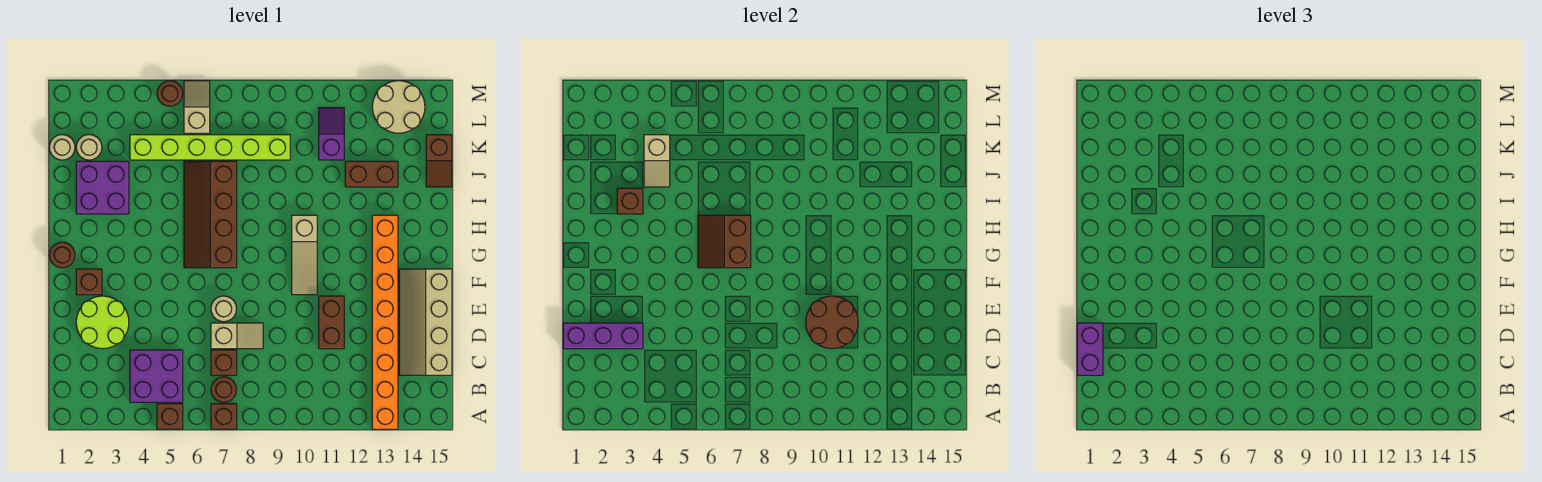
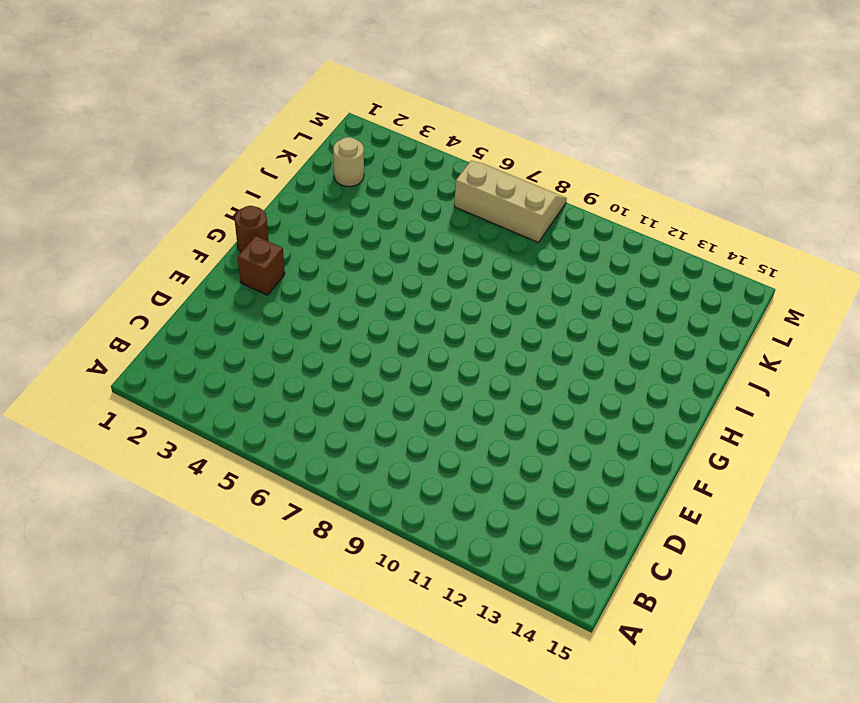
tan 2x3 slope [454,161,567,242] -> tan 1x2 slope [184,81,210,133]
none -> brown 1x1 brick [157,404,183,429]
none -> brown 1x1 brick [211,404,237,429]
none -> orange 1x8 brick [372,215,398,429]
none -> purple 2x2 brick [130,350,183,402]

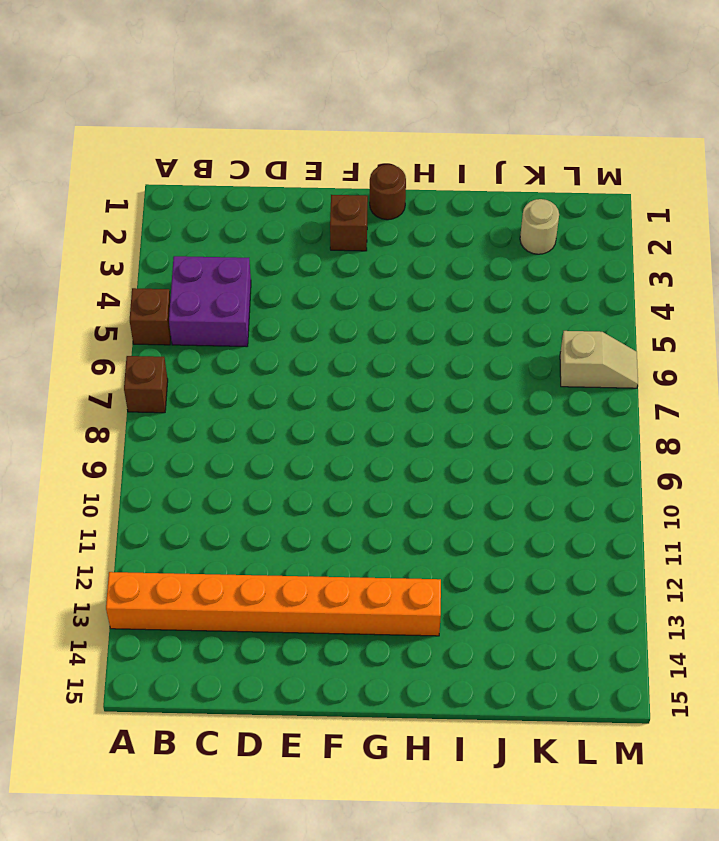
none -> brown 1x1 round brick [211,377,236,402]
none -> brown 1x1 brick [211,350,237,375]
none -> tan 2x4 slope [399,269,452,375]
none -> lime 2x2 round brick [76,296,129,349]

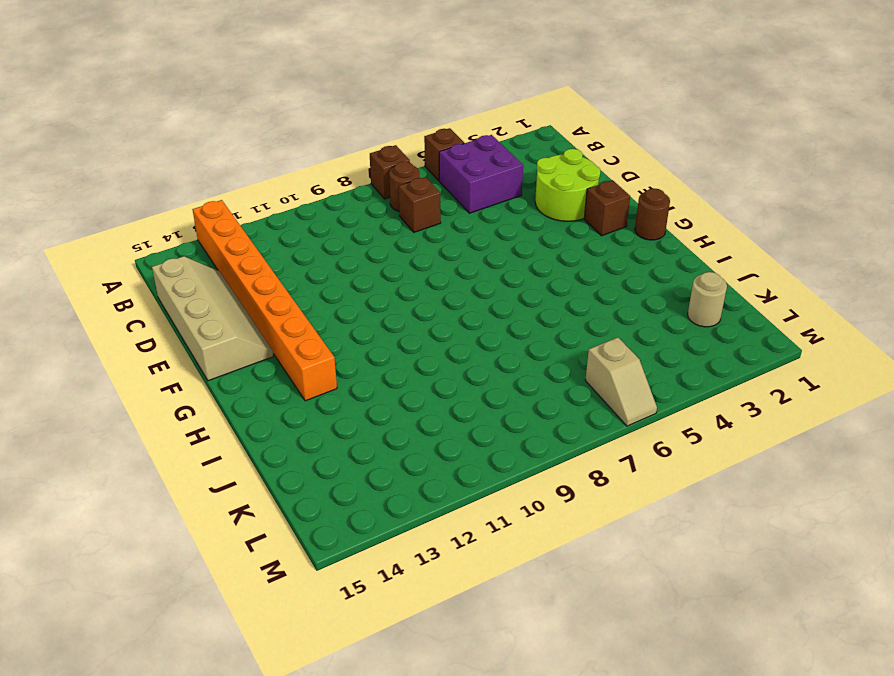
none -> tan 1x2 slope [211,323,263,349]
none -> brown 1x2 brick [319,296,344,349]
none -> tan 1x1 round brick [211,296,236,322]
none -> tan 1x3 slope [292,215,317,295]

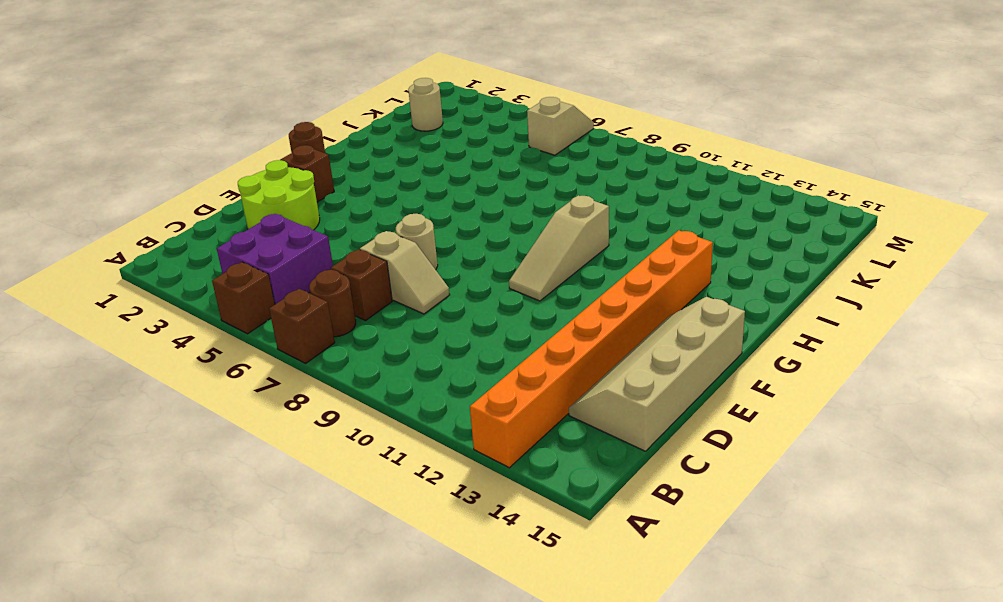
none -> brown 1x2 brick [319,296,344,349]
none -> brown 2x4 slope [184,161,237,268]
none -> purple 2x2 brick [76,161,129,214]
none -> brown 1x2 brick [345,161,398,187]

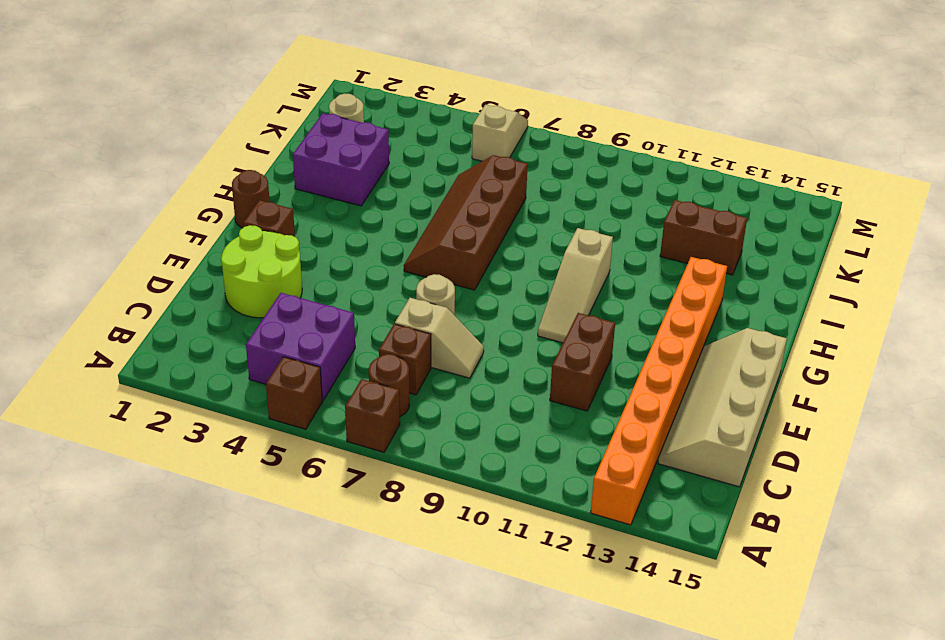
none -> brown 1x2 slope [426,135,452,187]
none -> tan 1x1 round brick [49,135,75,160]
none -> lime 1x6 brick [130,135,290,160]
none -> purple 1x2 slope [319,108,344,160]

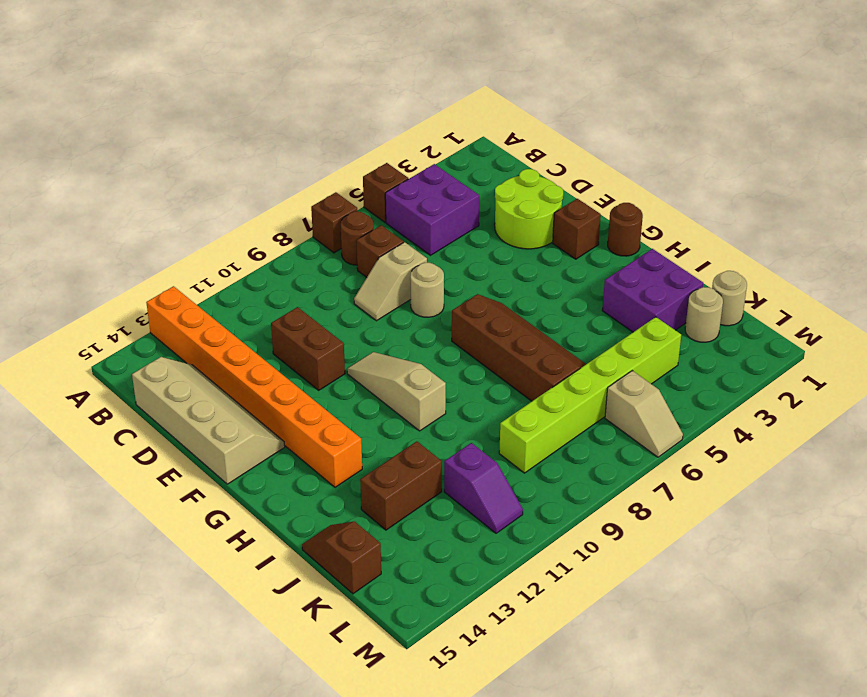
none -> tan 2x2 round brick [372,81,425,133]
none -> brown 1x1 round brick [157,81,183,106]
none -> purple 1x3 brick [563,323,643,349]
none -> brown 2x2 round brick [806,296,858,349]

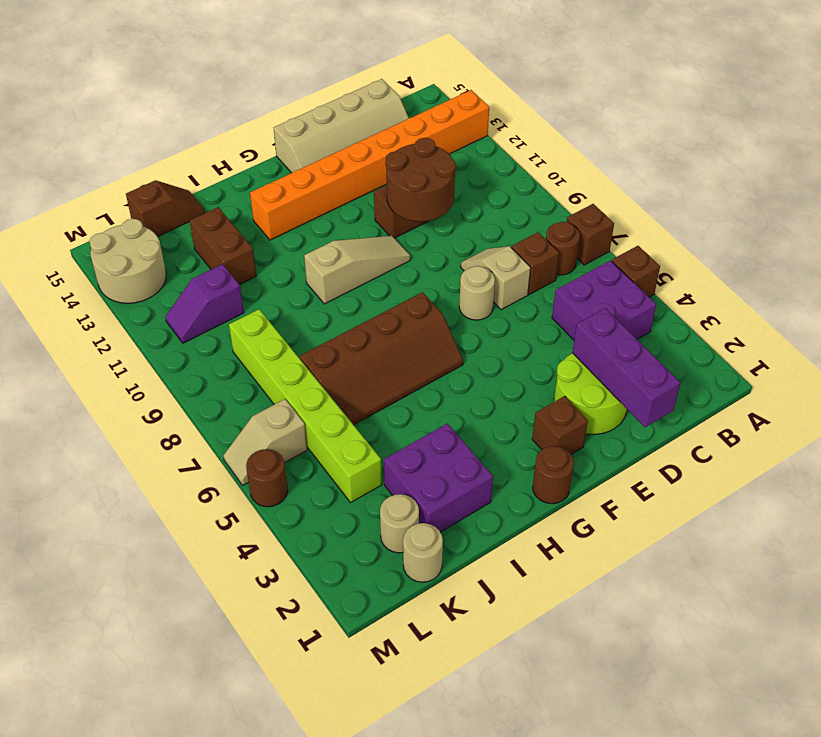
none -> brown 2x2 slope [698,215,751,268]
none -> brown 1x1 brick [617,188,643,214]
none -> tan 1x2 slope [644,135,670,187]
none -> purple 1x2 brick [1077,323,1103,375]

